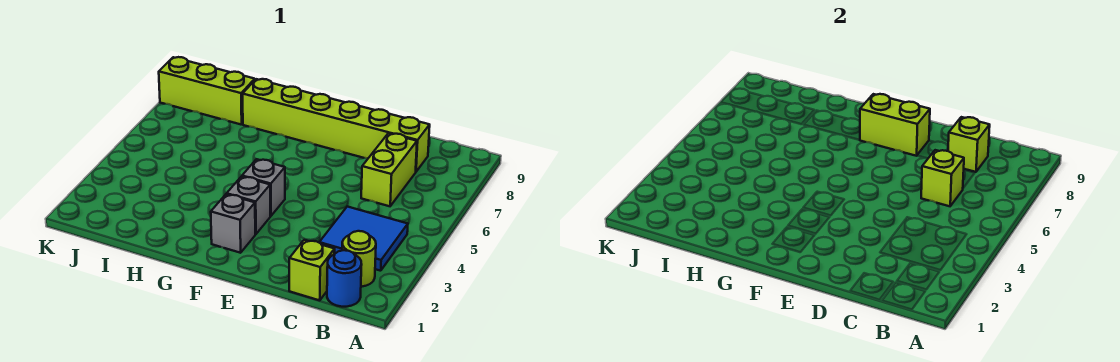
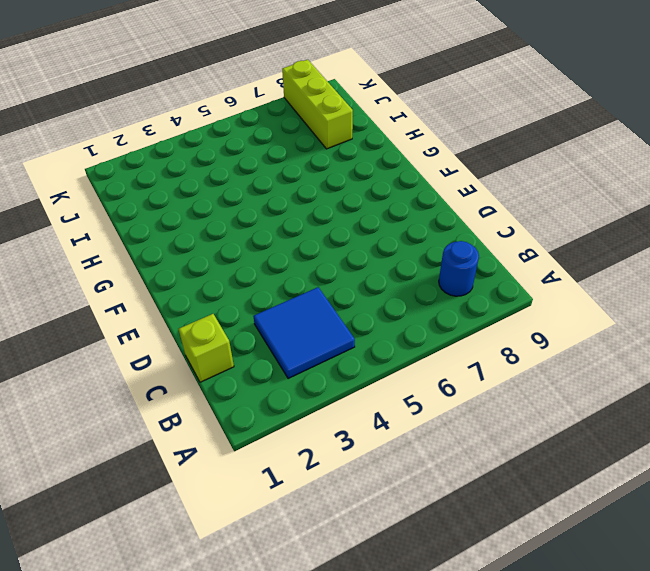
blue 1x1 round brick [439,241,479,296] -> blue 1x1 round brick moved to [327,250,362,307]
none -> lime 1x1 round brick [342,231,376,287]
none -> lime 1x2 brick [361,133,417,206]
none -> lime 1x6 brick [243,79,430,172]

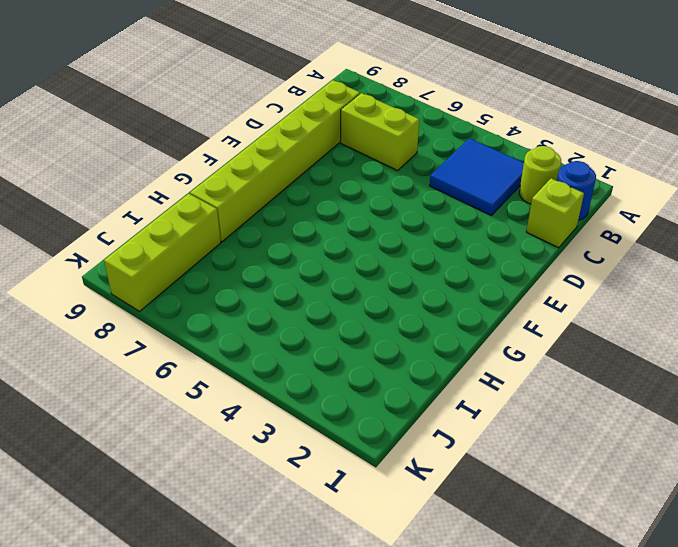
none -> grey 1x1 brick [211,194,255,253]
none -> grey 1x1 brick [227,176,270,234]
none -> grey 1x1 brick [242,159,285,216]

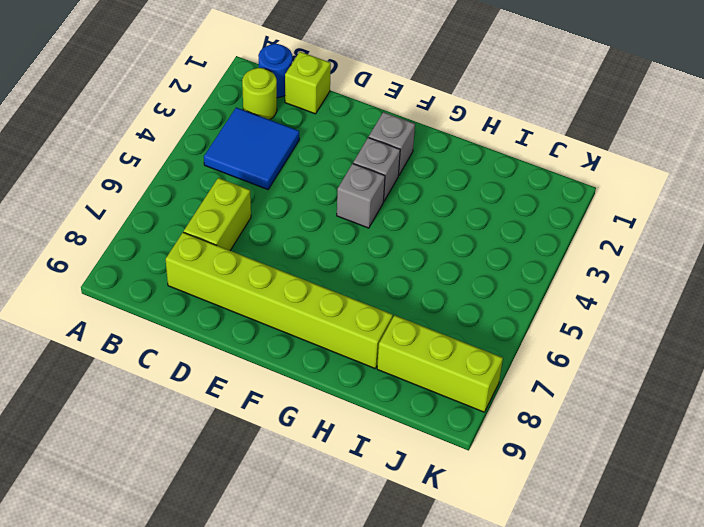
none -> lime 1x1 brick [921,150,964,206]
none -> lime 1x1 brick [948,117,990,172]
none -> lime 1x2 brick [860,94,930,156]

